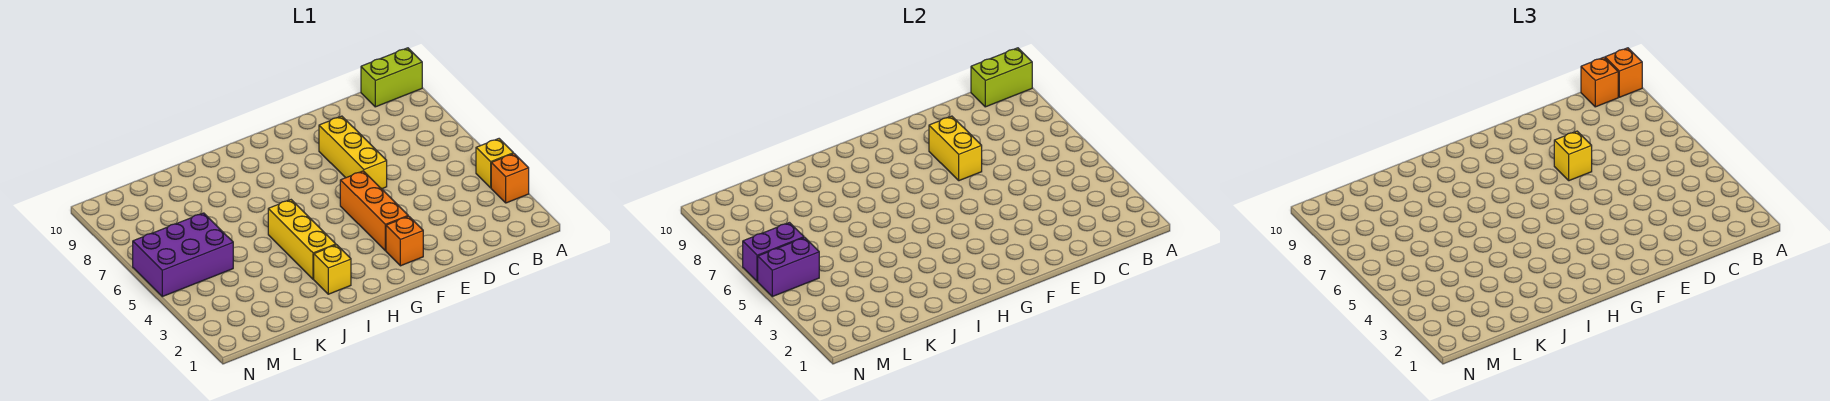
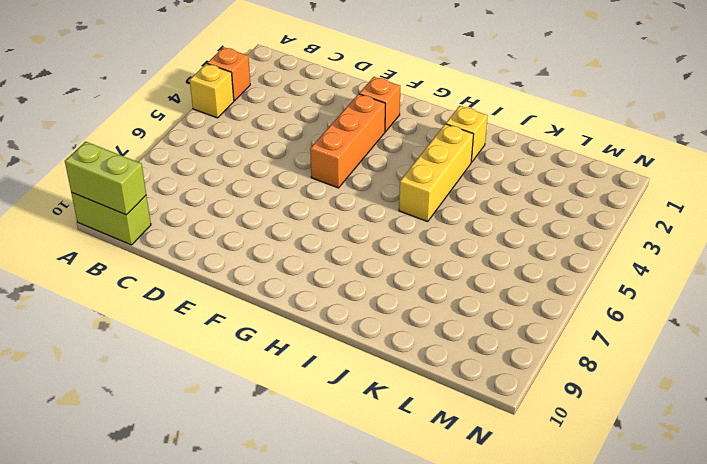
none -> yellow 1x3 brick [319,116,387,189]
none -> purple 2x3 brick [133,213,233,297]
none -> yellow 1x2 brick [929,116,982,181]

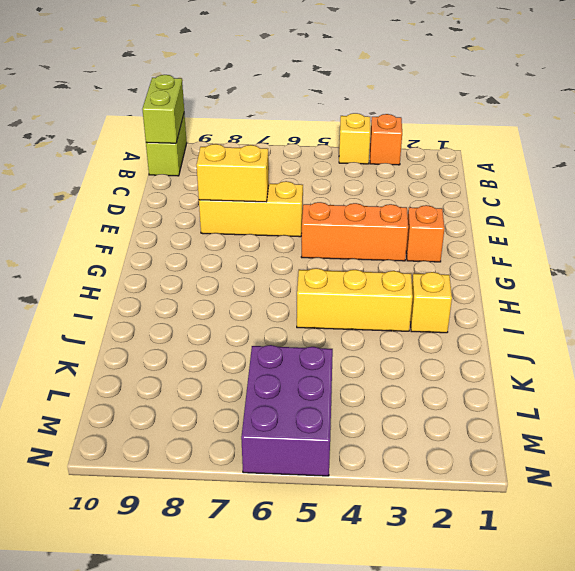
none -> purple 1x2 brick [758,238,819,297]
none -> purple 1x2 brick [743,223,804,281]
none -> orange 1x1 brick [1605,48,1642,97]

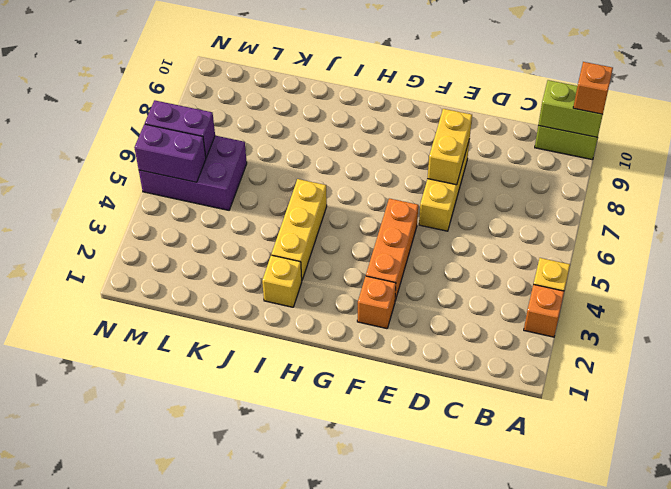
none -> orange 1x1 brick [1581,57,1618,107]
none -> yellow 1x1 brick [1554,131,1592,181]

